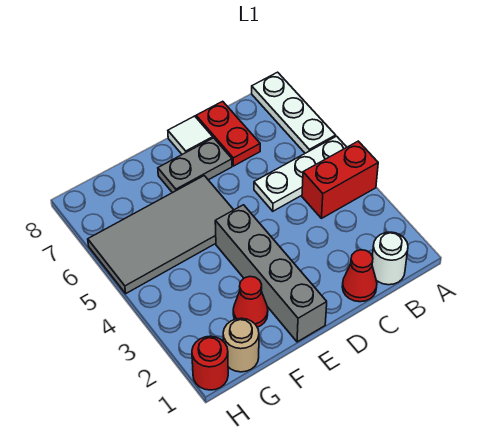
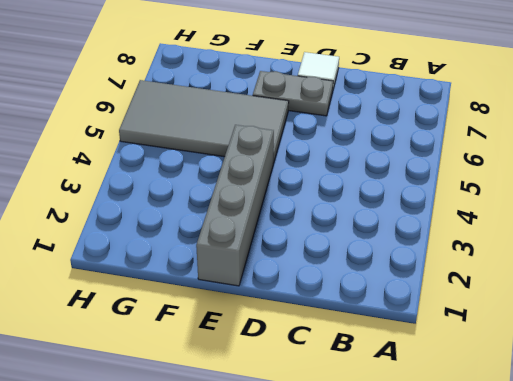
none -> red 1x2 brick [302,141,378,218]
none -> white 1x3 plate [254,136,347,211]
none -> white 1x3 plate [252,72,336,153]

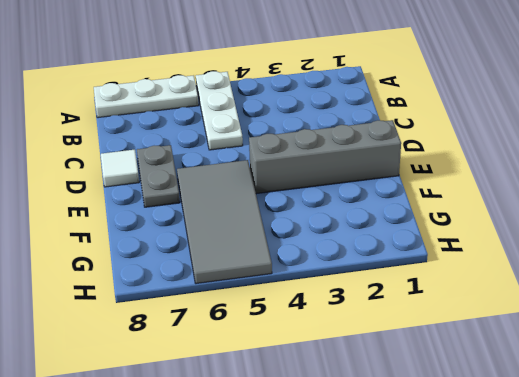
none -> red 1x2 brick [302,141,378,218]
none -> white 1x1 round brick [372,232,408,285]
none -> red 1x1 cone [342,250,377,302]

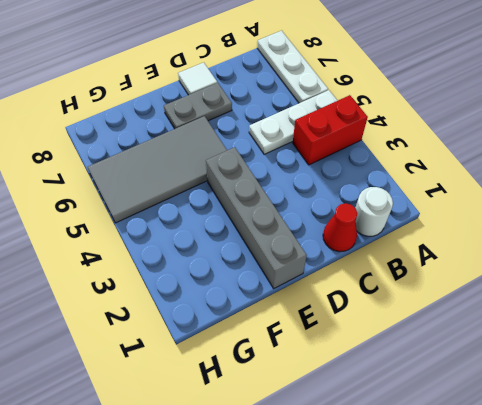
none -> red 1x2 plate [196,101,260,166]
none -> red 1x1 cone [233,277,268,327]
none -> tan 1x1 round brick [223,318,259,372]

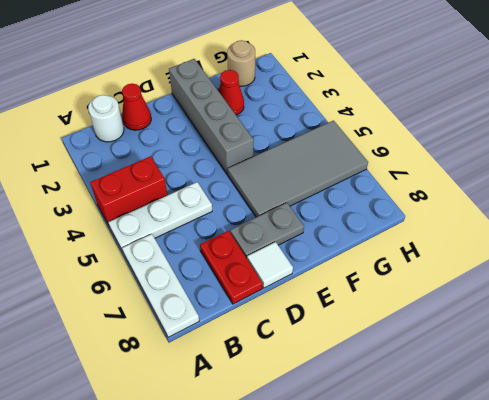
none -> red 1x1 round brick [192,336,228,390]

